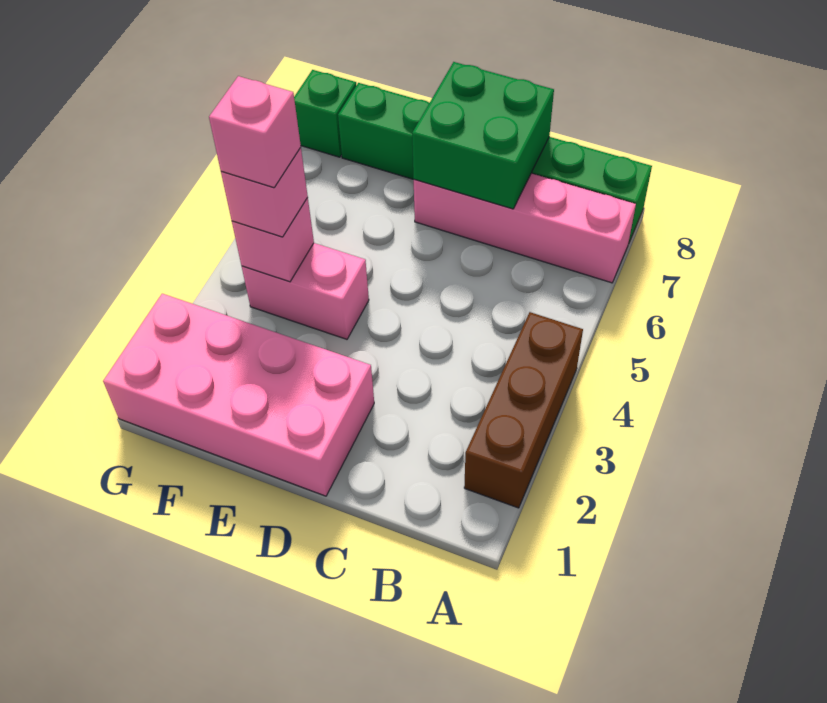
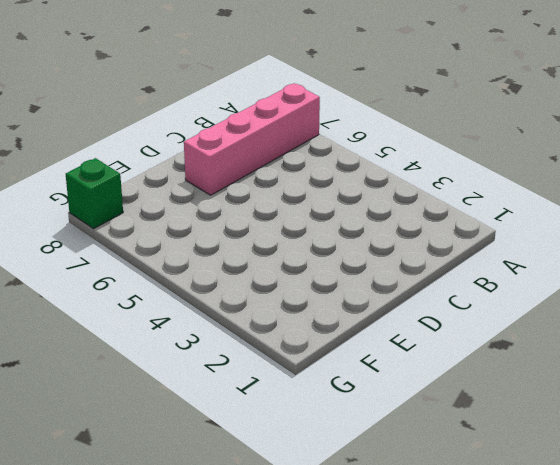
none -> brown 1x3 brick [464,312,583,508]
none -> green 1x6 brick [338,83,652,244]

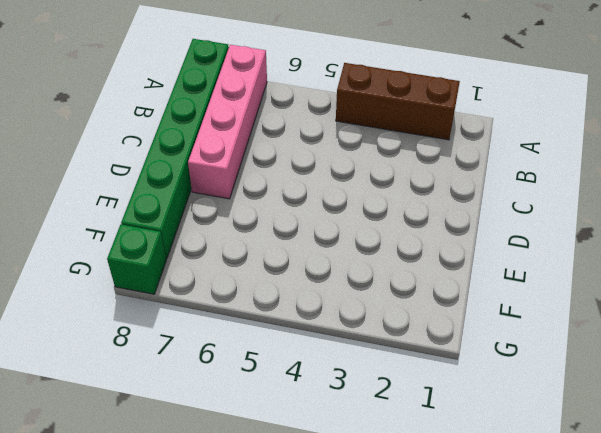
none -> pink 2x4 brick [103,294,374,496]
none -> pink 1x2 brick [242,243,369,339]

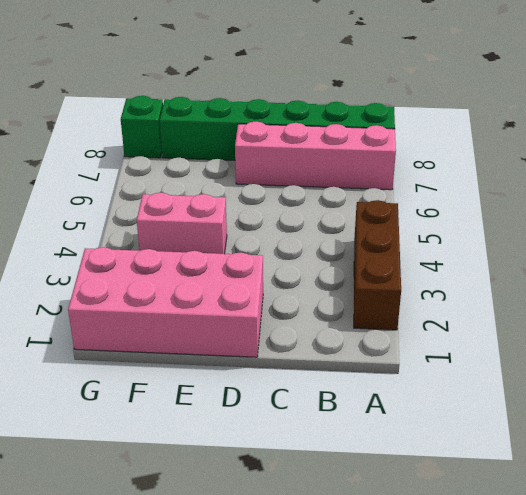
none -> green 2x2 brick [412,62,554,209]
none -> pink 1x1 brick [232,198,314,282]

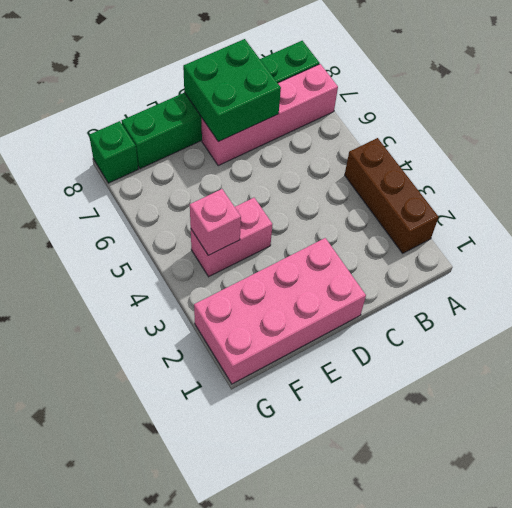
none -> pink 1x1 brick [221,148,308,237]
none -> pink 1x1 brick [209,76,301,188]

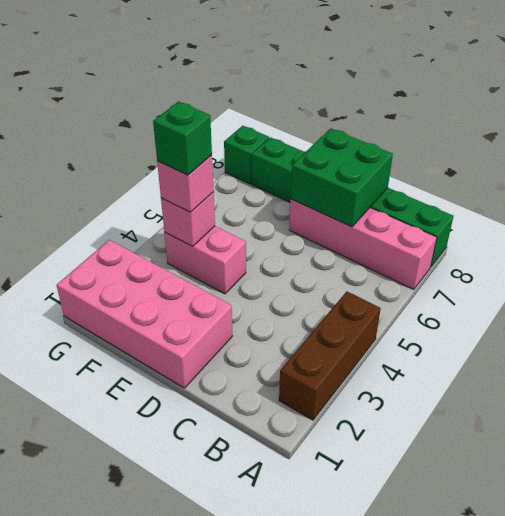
green 1x1 brick [153,101,212,175] -> pink 1x1 brick [209,76,301,188]

